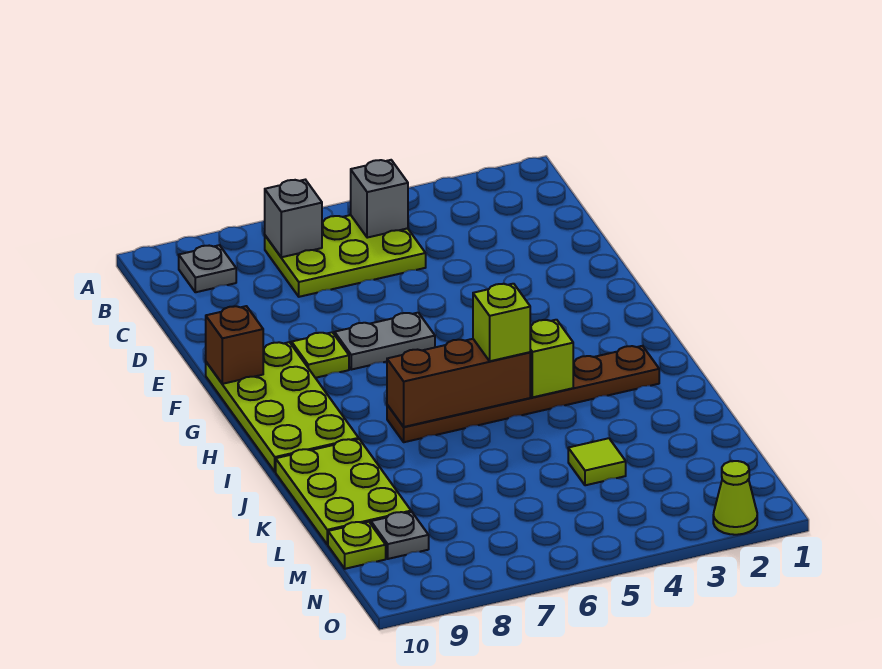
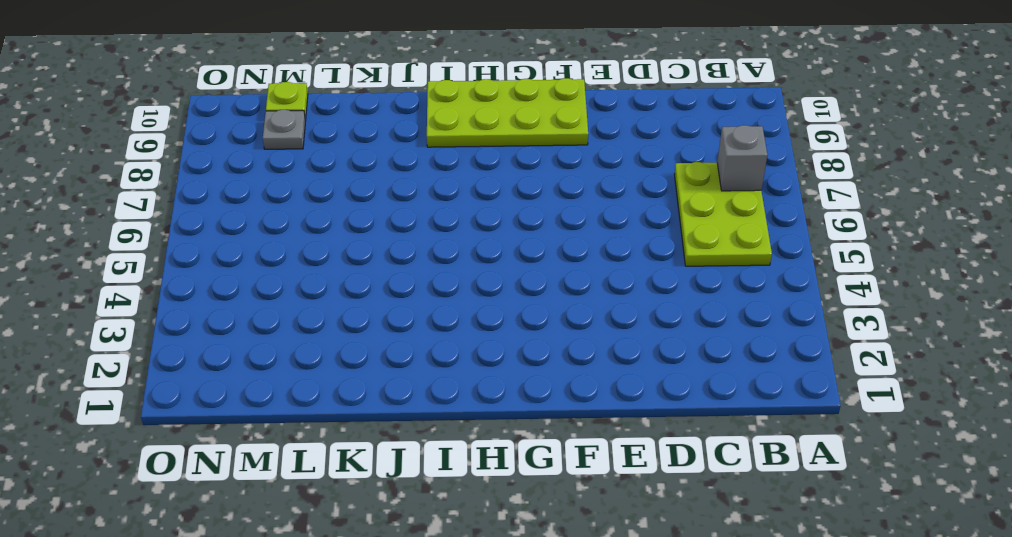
none -> grey 1x1 plate [179,245,236,292]
none -> grey 1x2 plate [335,313,435,370]
none -> lime 1x1 plate [292,332,349,378]

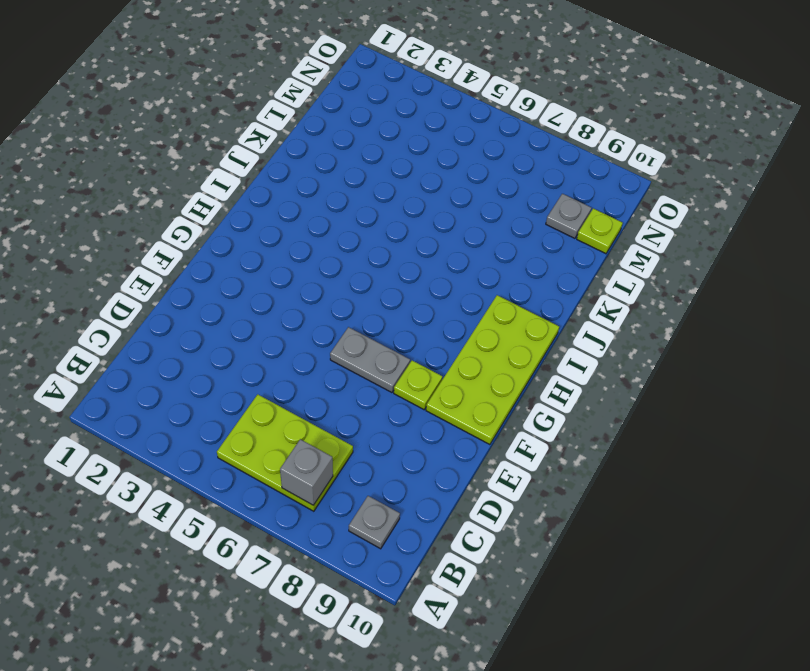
none -> brown 1x6 plate [387,346,659,442]
none -> lime 2x3 plate [276,439,411,545]
none -> lime 1x1 tile [568,438,626,485]

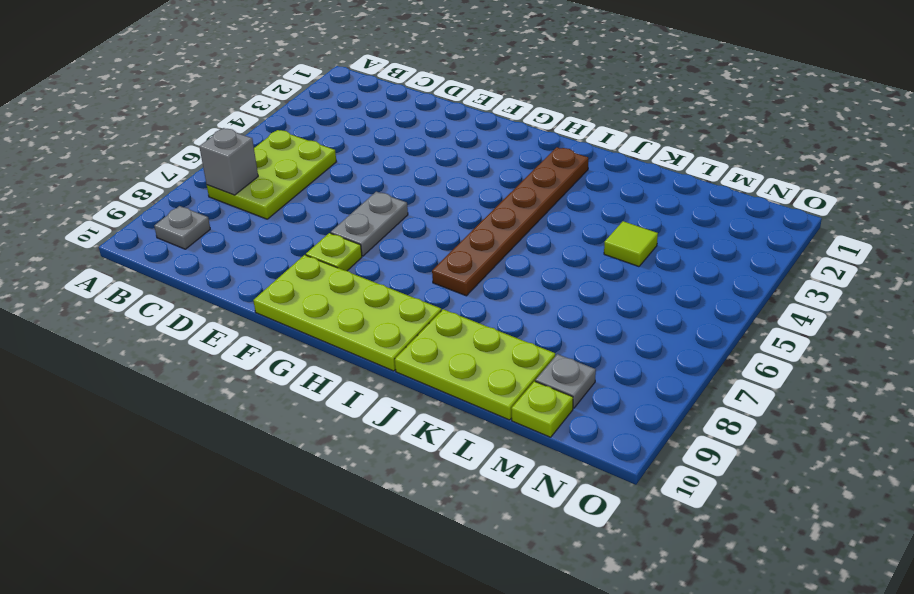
none -> lime 1x1 cone [713,461,757,535]
none -> grey 1x1 brick [351,160,408,238]
none -> brown 1x1 brick [206,306,263,384]

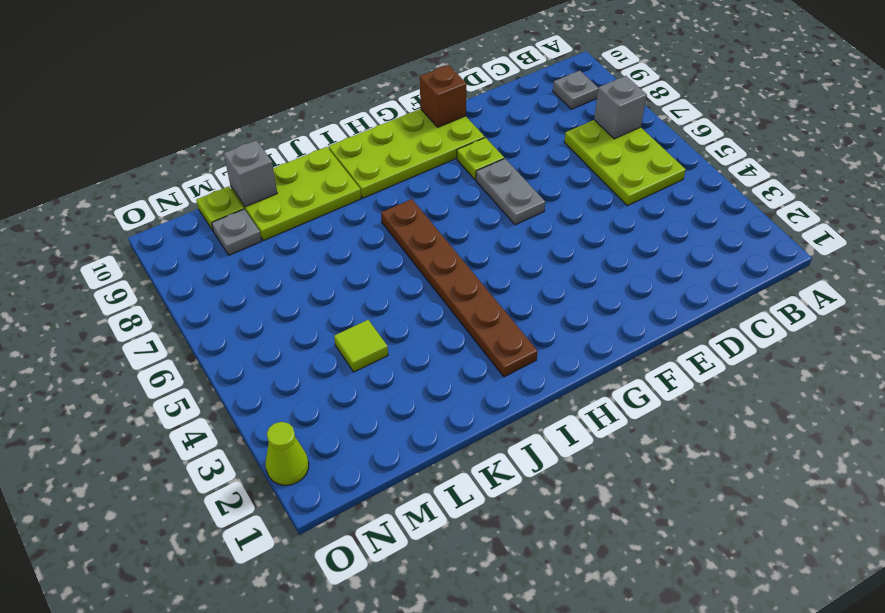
grey 1x1 brick [224,140,277,207] -> grey 1x1 brick moved to [351,160,408,238]
none -> lime 1x1 brick [530,320,573,397]
none -> brown 1x3 brick [387,339,530,427]
none -> lime 1x1 brick [473,284,530,361]

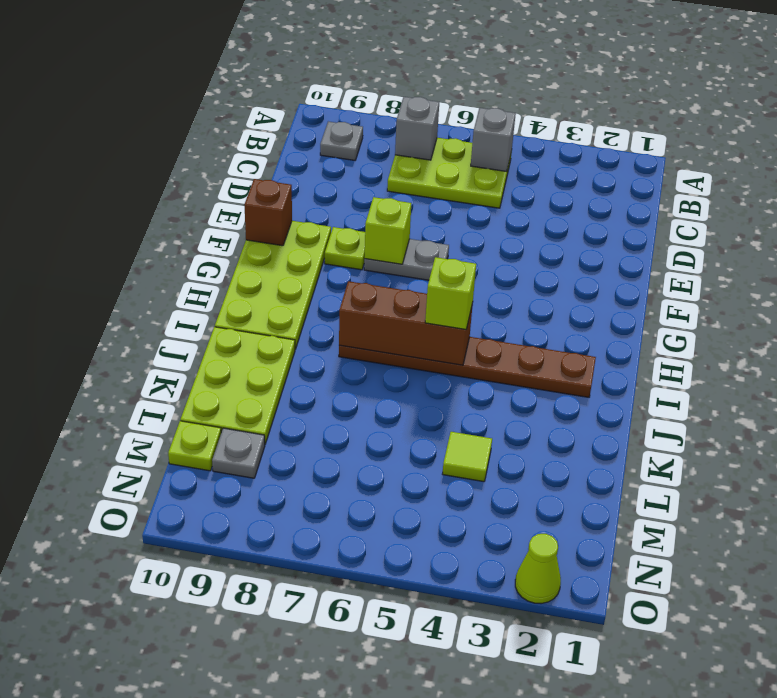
lime 1x1 brick [365,197,411,264] -> lime 1x1 brick moved to [530,320,573,397]

